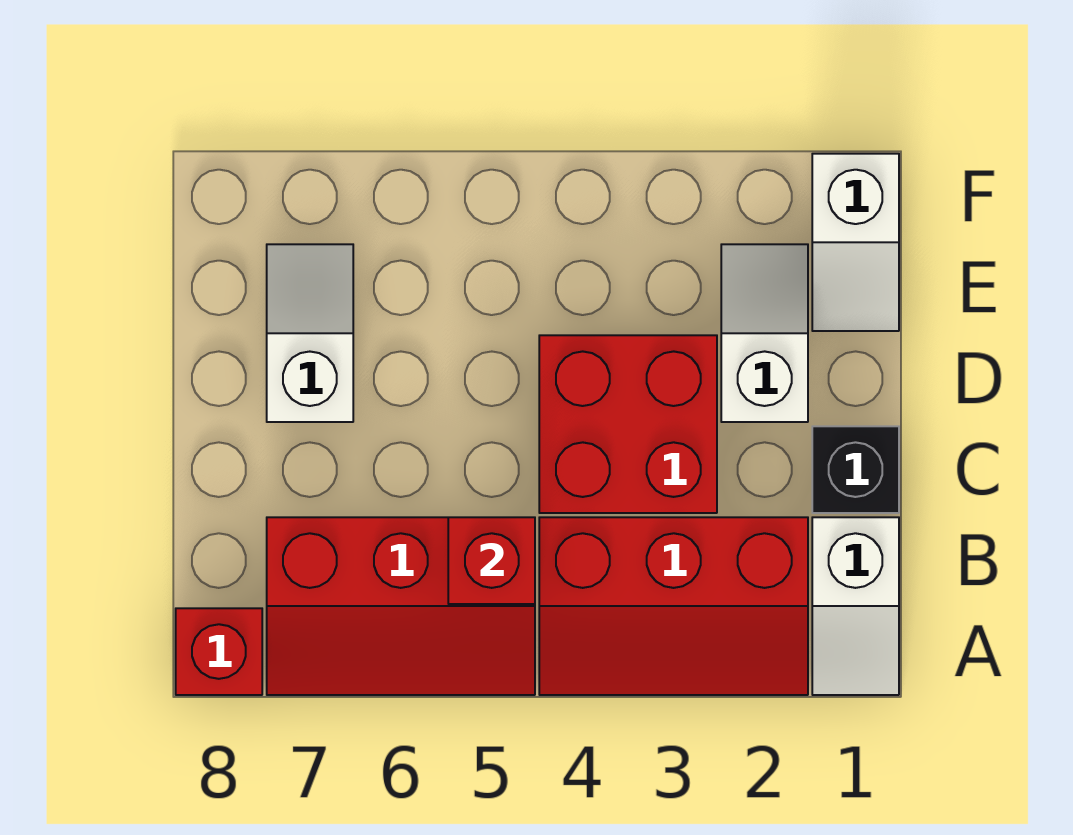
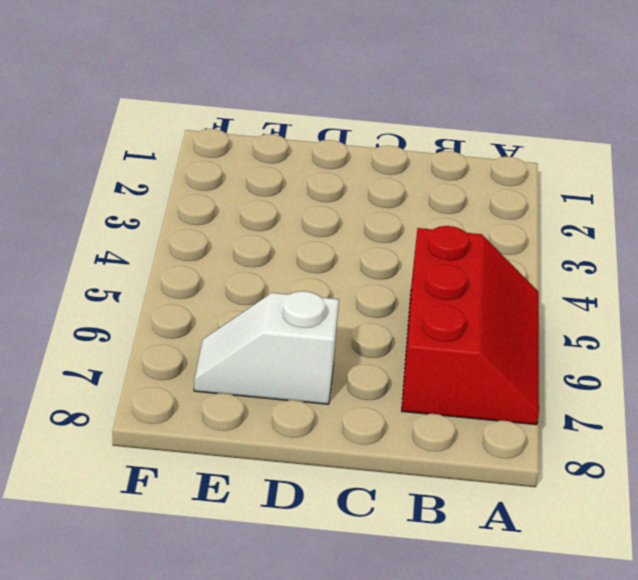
none -> white 1x2 slope [812,517,899,695]
none -> red 2x3 slope [539,517,808,695]

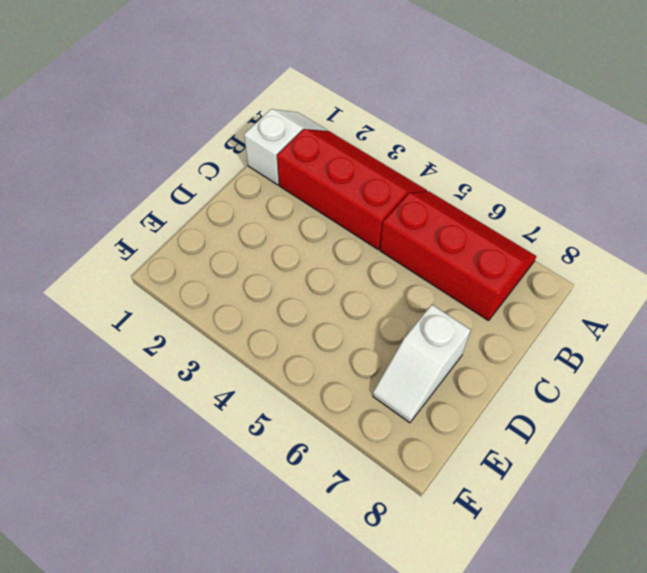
none -> red 1x1 brick [176,608,262,695]
none -> black 1x1 brick [812,426,899,513]

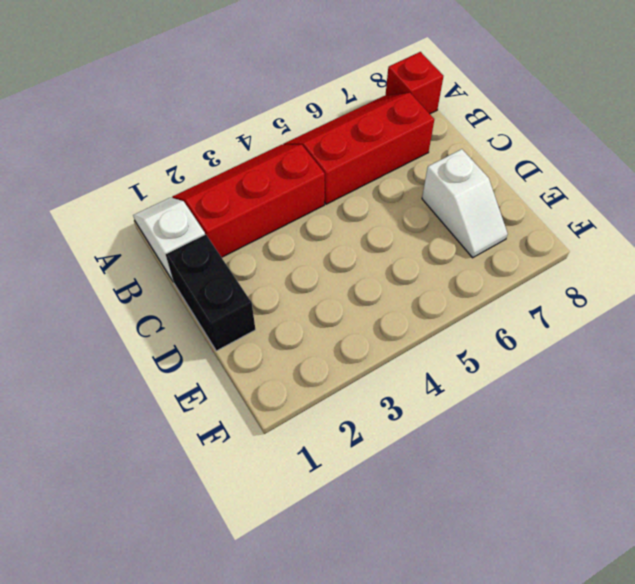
black 1x2 brick [166,234,256,351] -> black 1x1 brick [812,426,899,513]
none -> red 2x2 brick [539,335,717,513]
none -> white 1x2 slope [721,244,808,422]

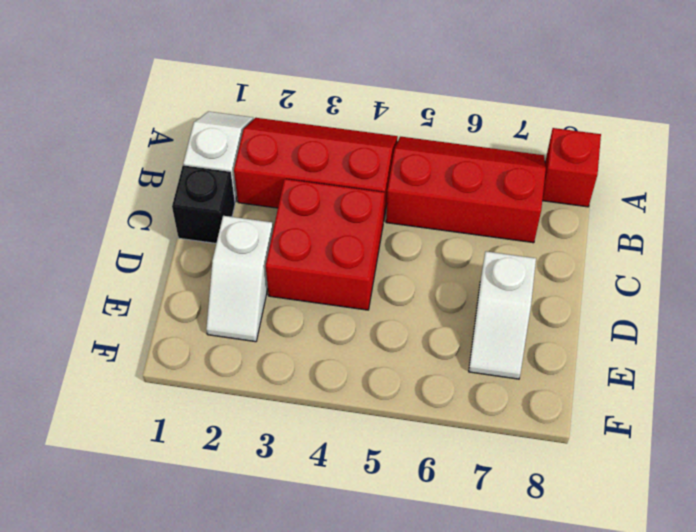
none -> white 1x2 slope [812,154,899,331]
none -> red 1x1 brick [448,517,535,604]

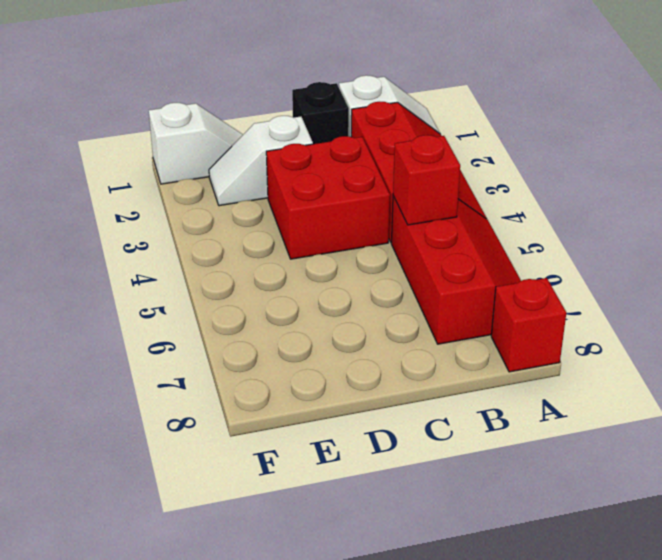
none -> white 1x2 slope [267,244,353,422]

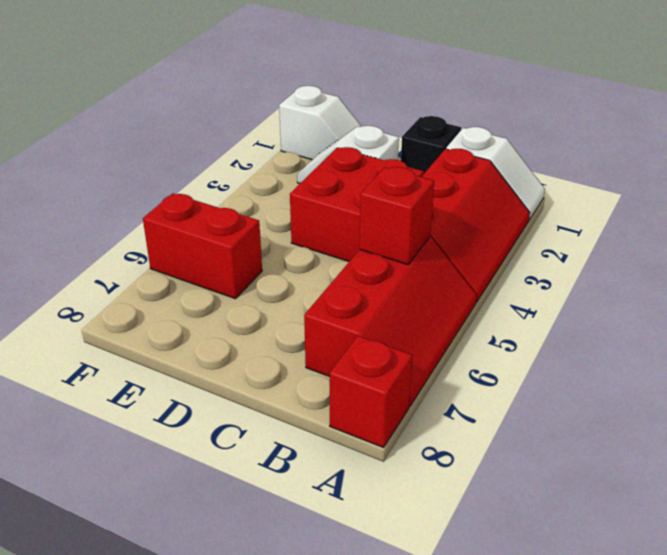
red 1x2 brick [143,193,262,299] -> none
none -> white 1x2 slope [267,244,353,422]

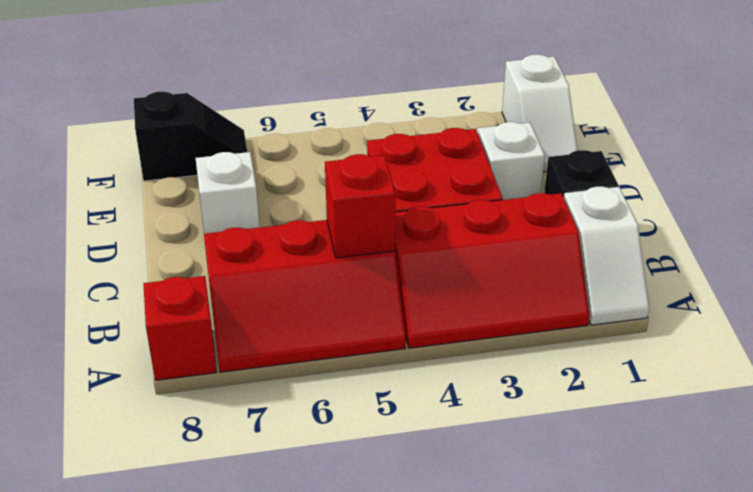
black 1x2 slope [134,92,247,181] -> none

